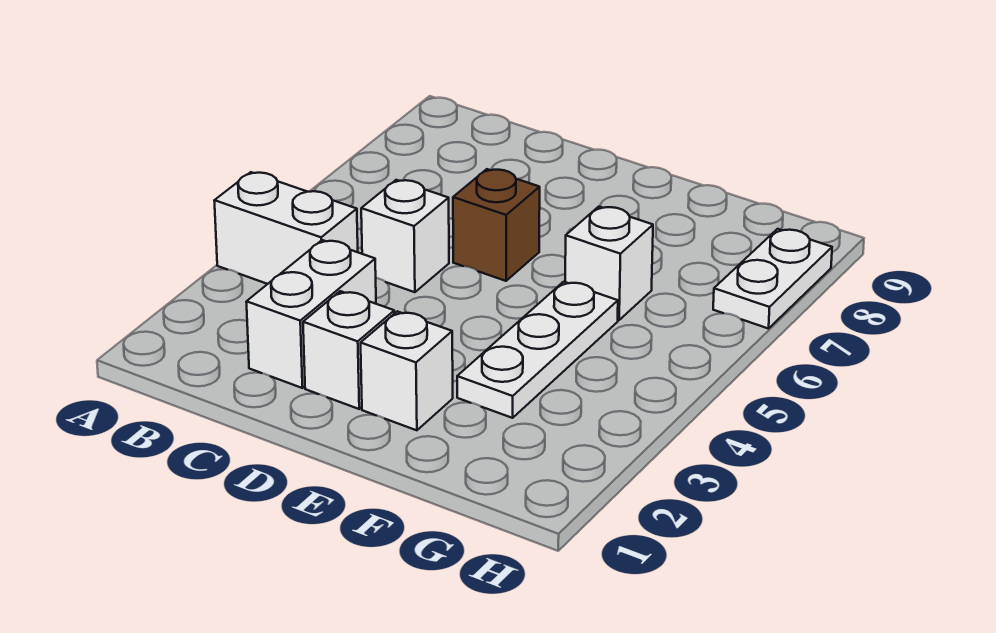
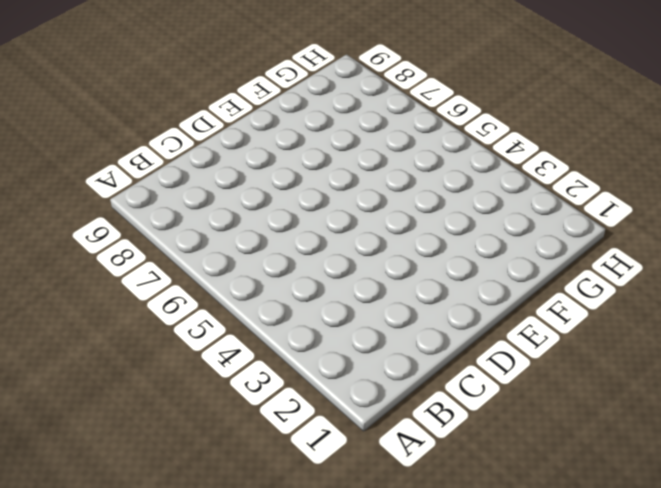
none -> white 1x2 brick [214,172,358,284]
none -> white 1x2 brick [246,240,376,388]

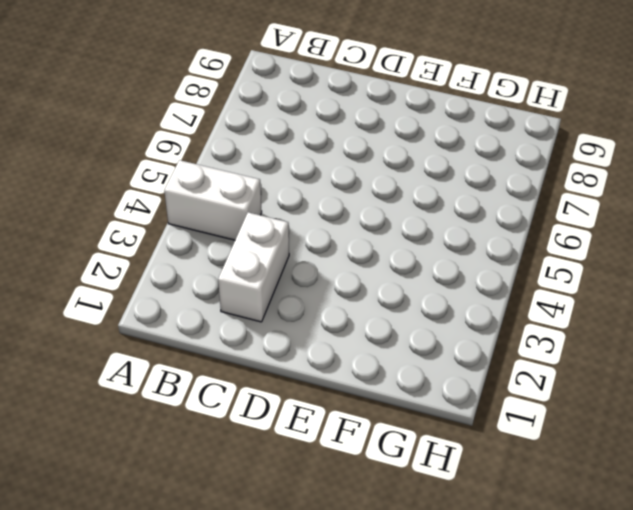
none -> white 1x1 brick [361,180,449,292]
none -> white 1x1 brick [303,291,394,409]

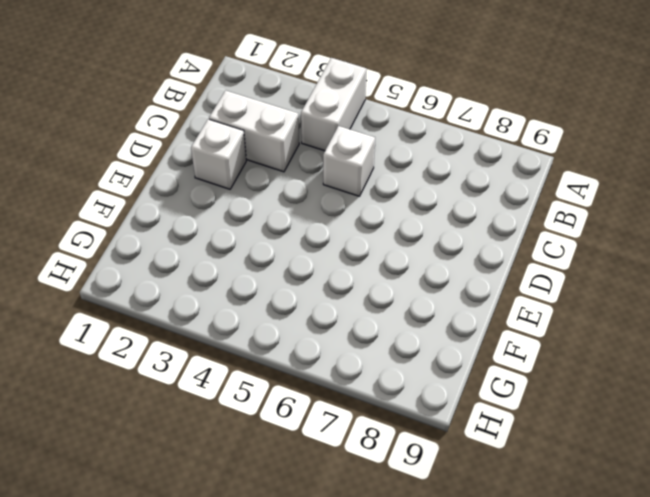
none -> brown 1x1 brick [453,169,540,281]
none -> white 1x1 brick [361,311,453,430]

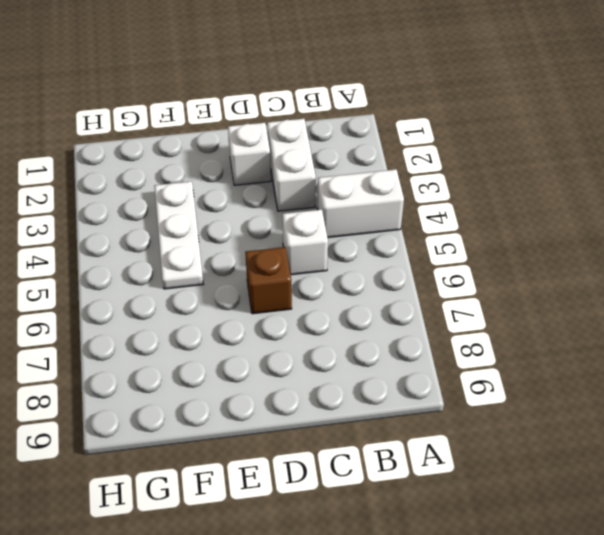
none -> white 1x1 brick [361,311,453,430]
none -> white 1x1 brick [565,207,653,320]

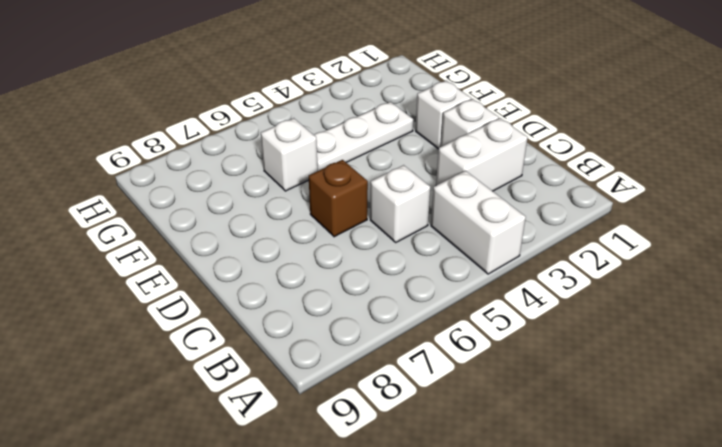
none -> white 1x2 plate [713,229,832,329]

